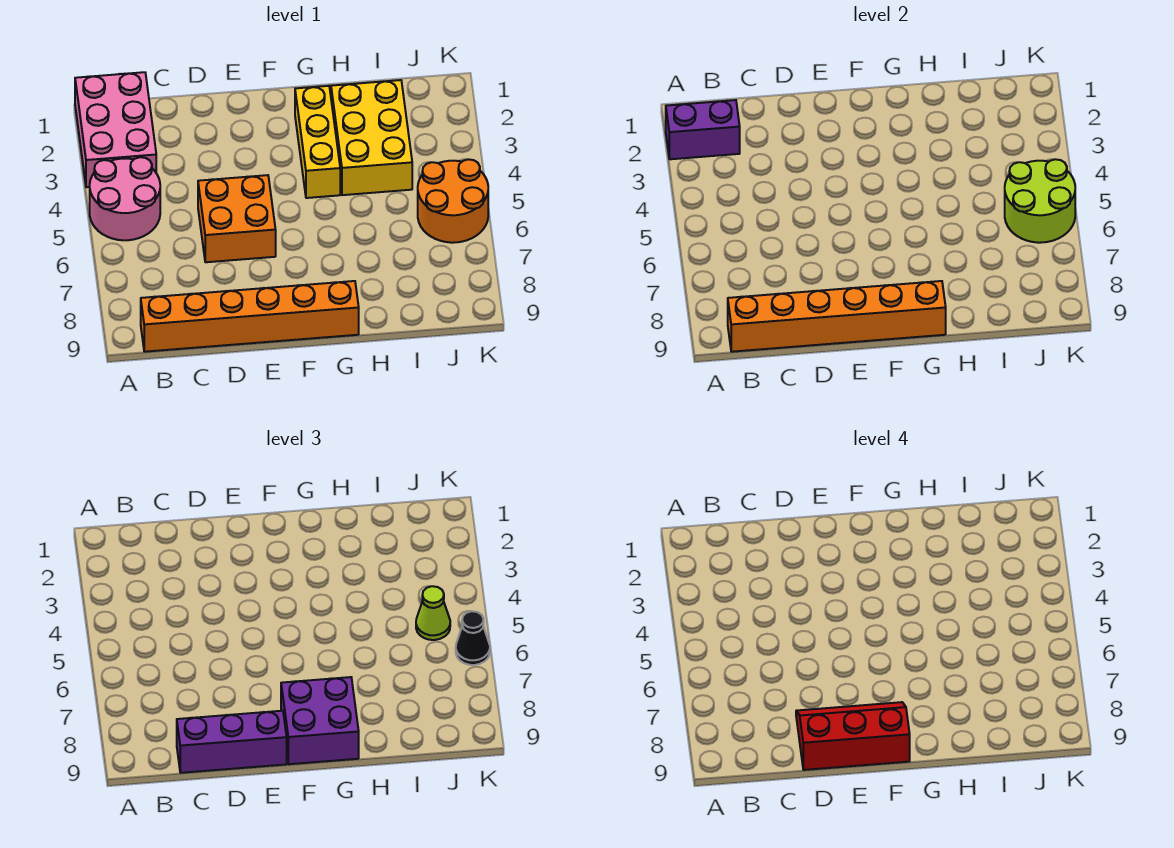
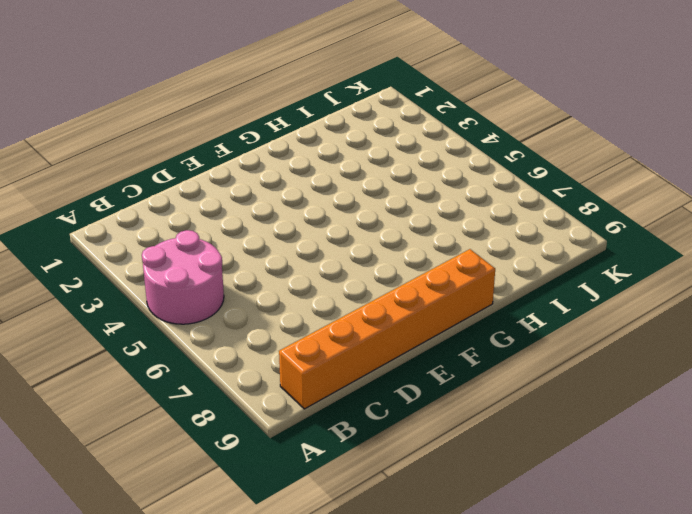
none -> pink 2x3 brick [75,72,156,187]
none -> orange 2x2 brick [198,175,276,262]
none -> yellow 1x3 brick [295,86,340,198]

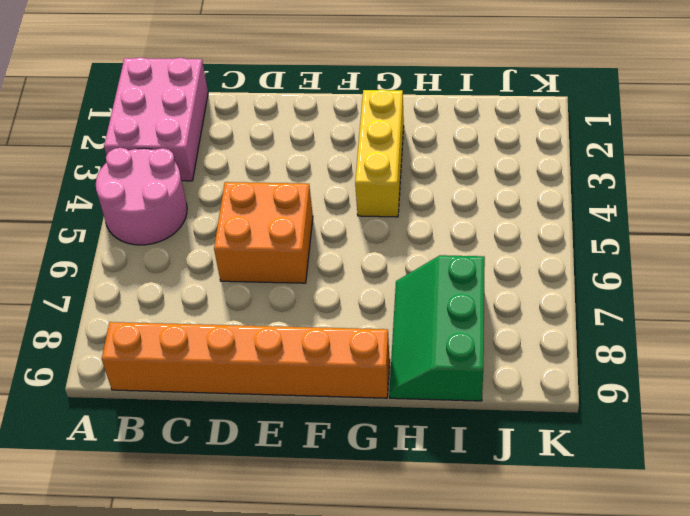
green 2x3 slope [389,255,485,401] -> none
none -> yellow 2x3 brick [331,80,412,195]
none -> orange 2x2 round brick [418,159,488,243]
none -> purple 1x2 brick [666,100,740,159]

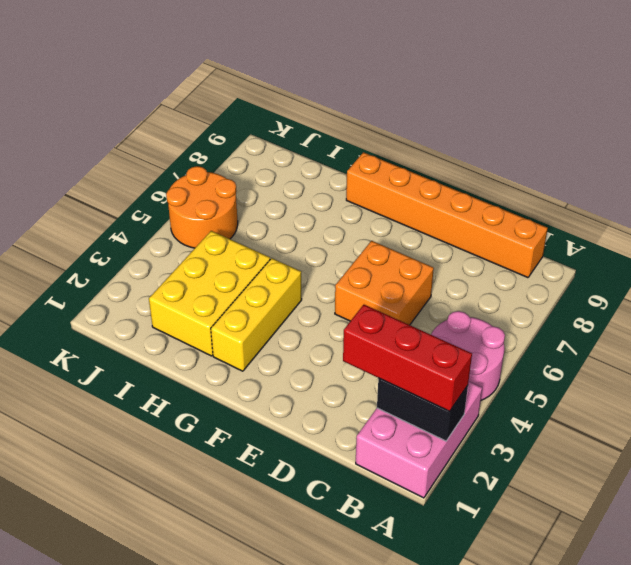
black 1x2 brick [377,378,468,441] -> purple 1x2 brick [666,100,740,159]
red 1x3 brick [343,305,472,411] -> none
none -> orange 1x6 brick [728,281,946,352]
none -> lime 2x2 round brick [1005,159,1075,243]
none -> purple 1x3 brick [177,711,287,773]

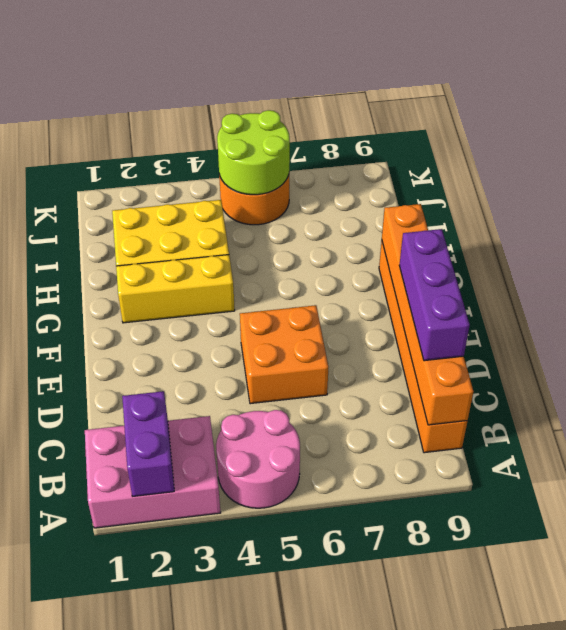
none -> purple 2x2 brick [281,677,359,764]
none -> lime 1x1 cone [416,586,450,640]
none -> black 1x1 cone [456,611,490,665]

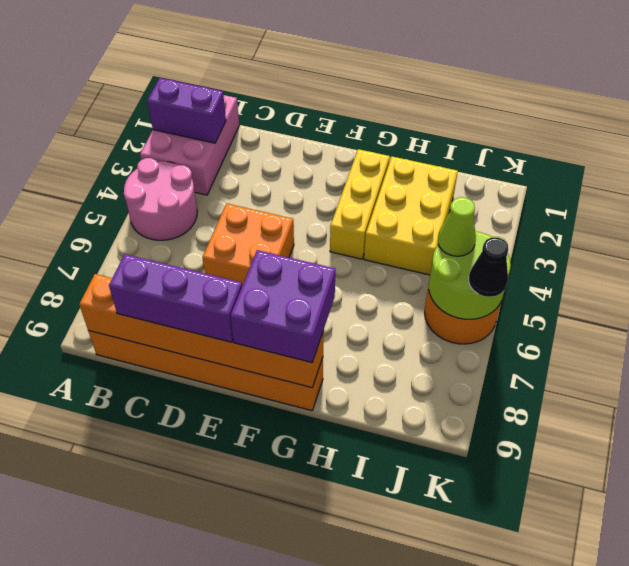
none -> red 2x3 slope [796,702,910,770]

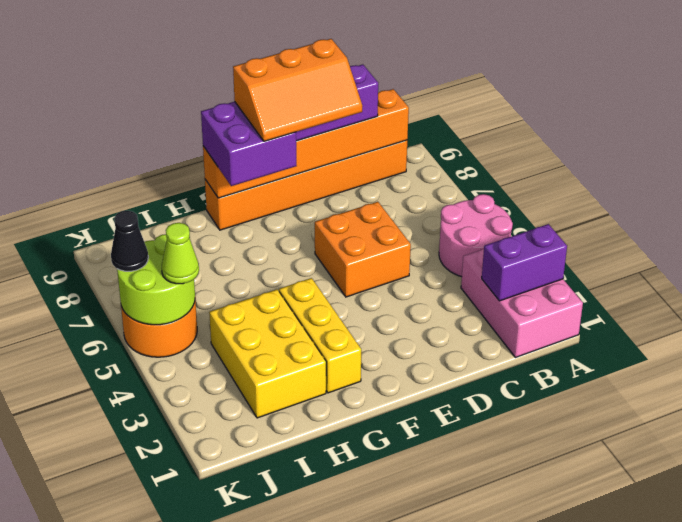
orange 2x3 slope [233,39,362,141] -> red 2x3 slope [796,702,910,770]

